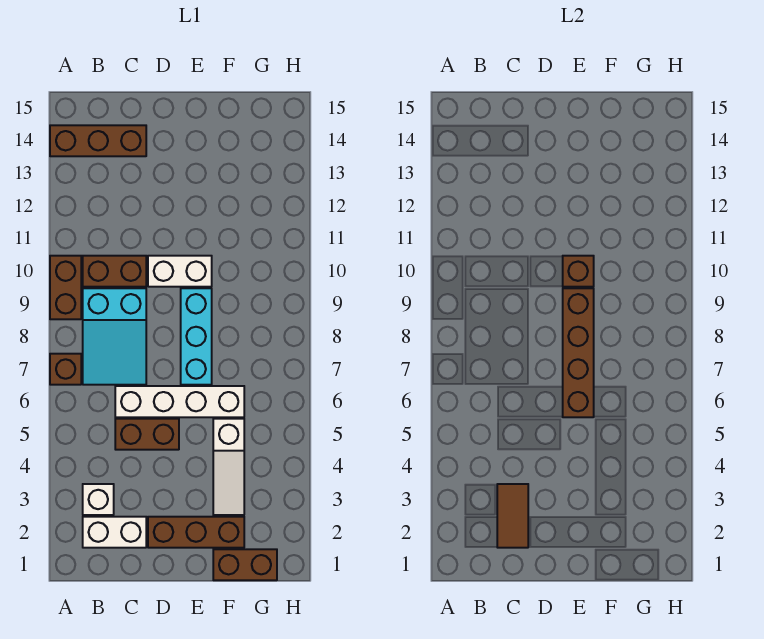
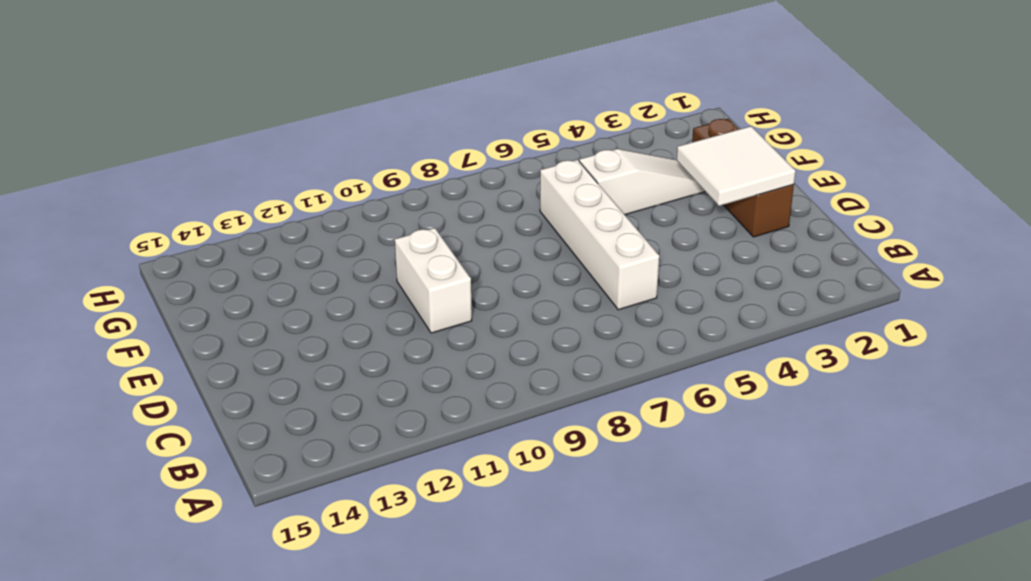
white 2x2 tile [677,126,795,206] -> none
none -> brown 1x1 brick [50,354,81,385]
none -> brown 1x2 brick [50,256,81,319]
none -> brown 1x3 brick [50,125,146,156]

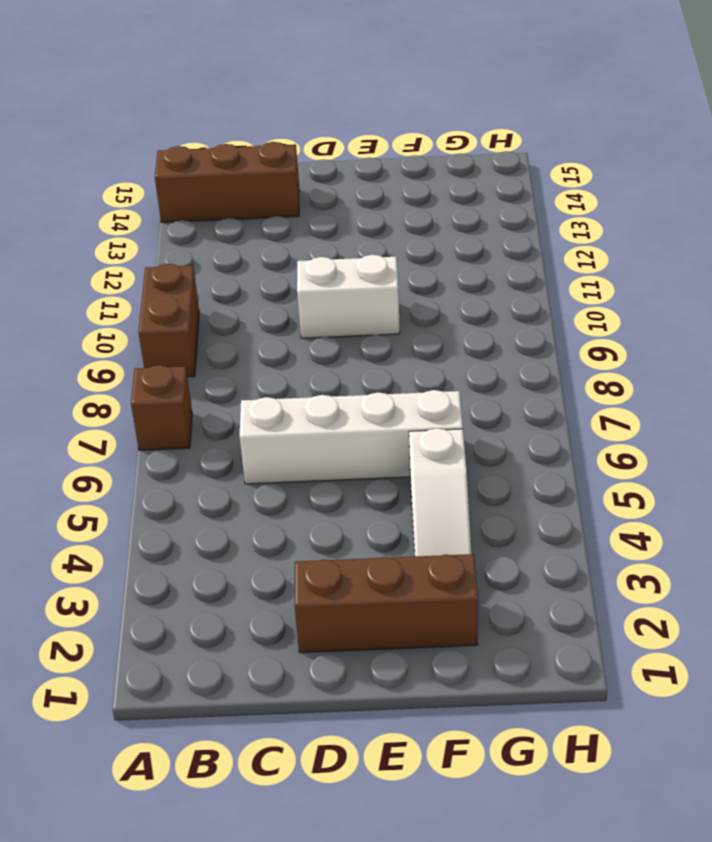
none -> white 1x2 brick [83,517,146,548]
none -> white 1x1 brick [83,484,114,515]
none -> cyan 2x3 slope [83,288,146,385]

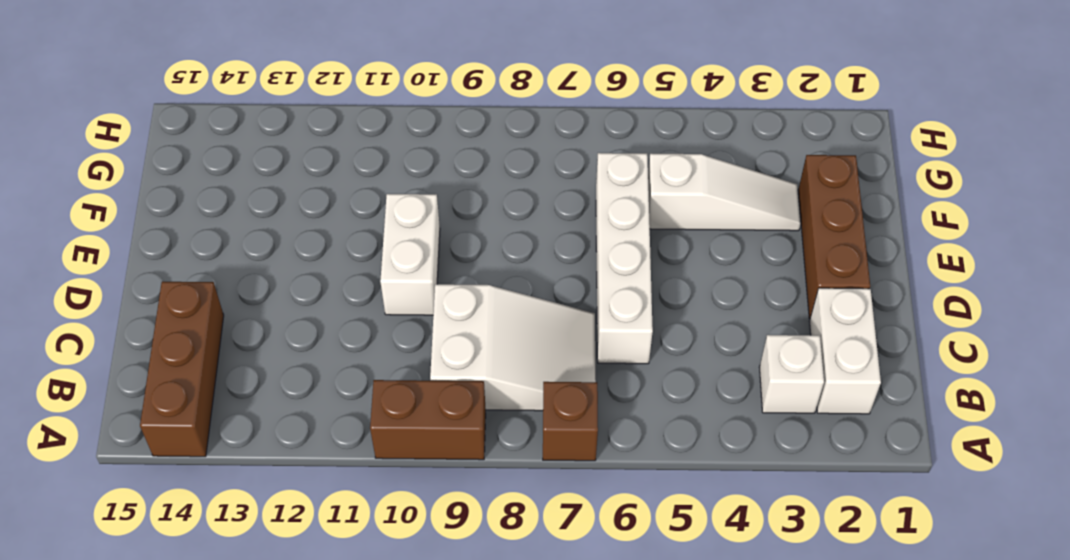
white 2x3 slope [430,284,596,411] -> cyan 2x3 slope [83,288,146,385]
none -> brown 1x2 brick [83,256,146,287]
none -> brown 1x2 brick [115,419,179,450]
none -> cyan 1x3 brick [181,288,212,385]

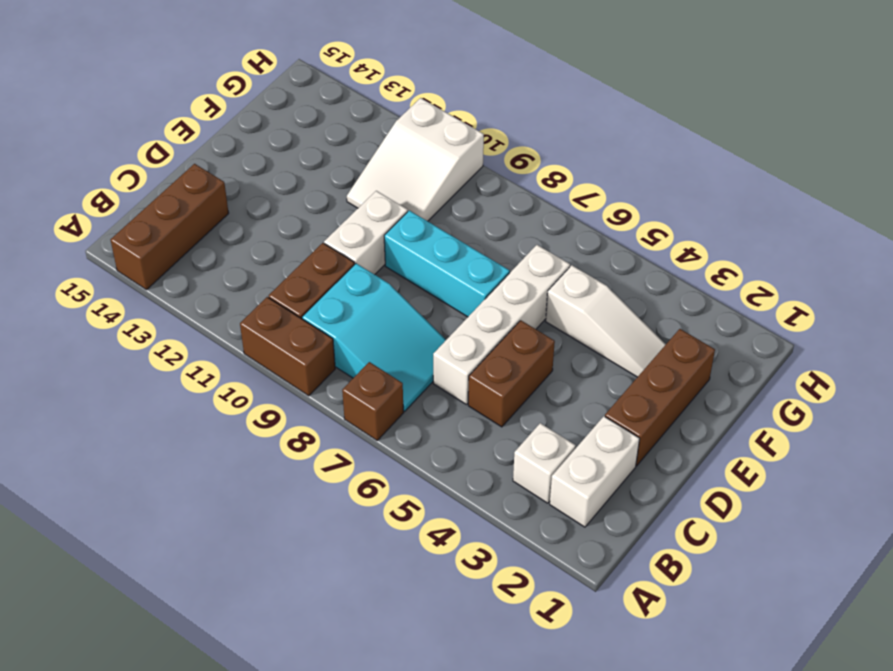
white 2x3 slope [347,98,484,221] -> none
none -> brown 1x2 brick [213,549,277,580]
none -> brown 1x2 tile [497,484,528,548]
none -> brown 1x4 brick [563,288,594,417]

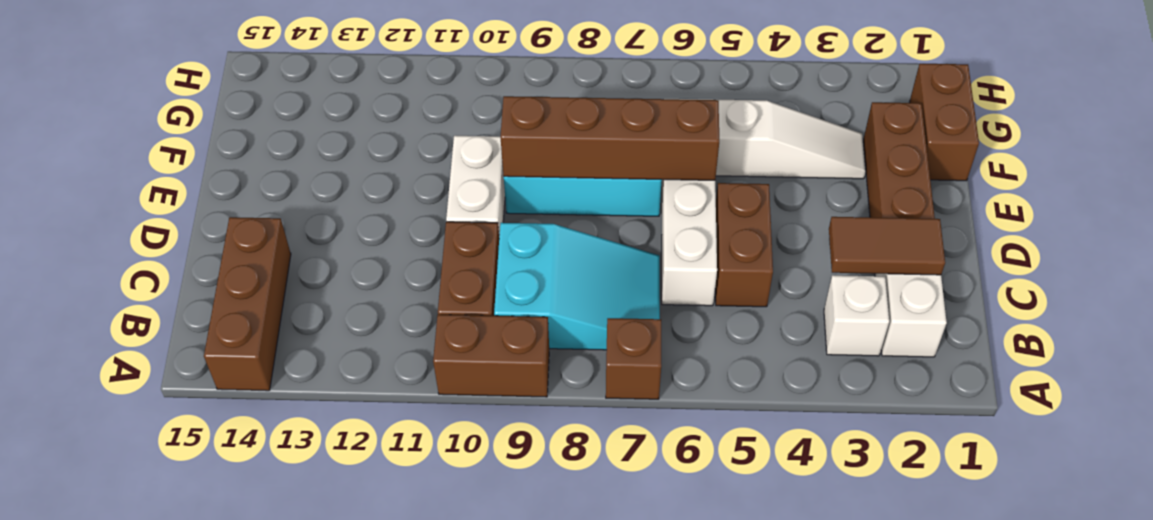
none -> brown 1x1 brick [563,256,594,287]

